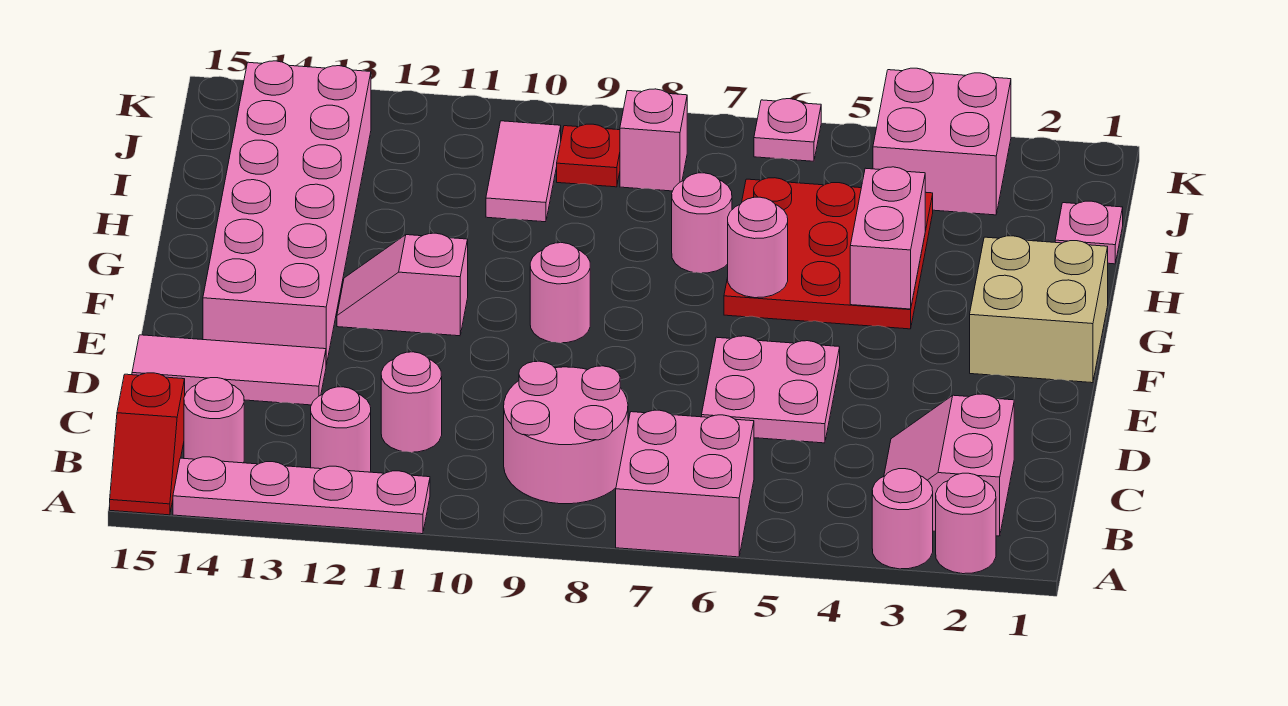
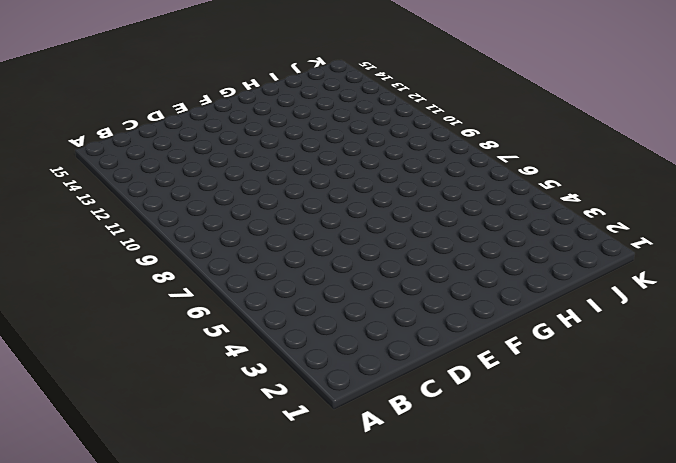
none -> pink 1x1 round brick [936,473,996,574]
none -> pink 1x1 round brick [872,469,933,569]
none -> pink 2x2 brick [616,410,754,557]

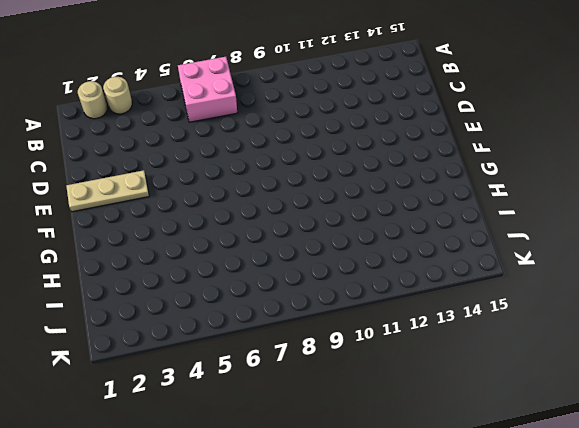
tan 1x1 round brick [78,81,107,119] -> pink 1x1 round brick [936,473,996,574]
tan 1x1 round brick [103,77,132,114] -> pink 1x1 round brick [872,469,933,569]
tan 1x3 plate [66,170,149,212] -> none
none -> pink 1x4 plate [173,457,430,534]
none -> red 1x2 slope [110,373,185,515]
none -> pink 2x2 slope [884,394,1014,536]

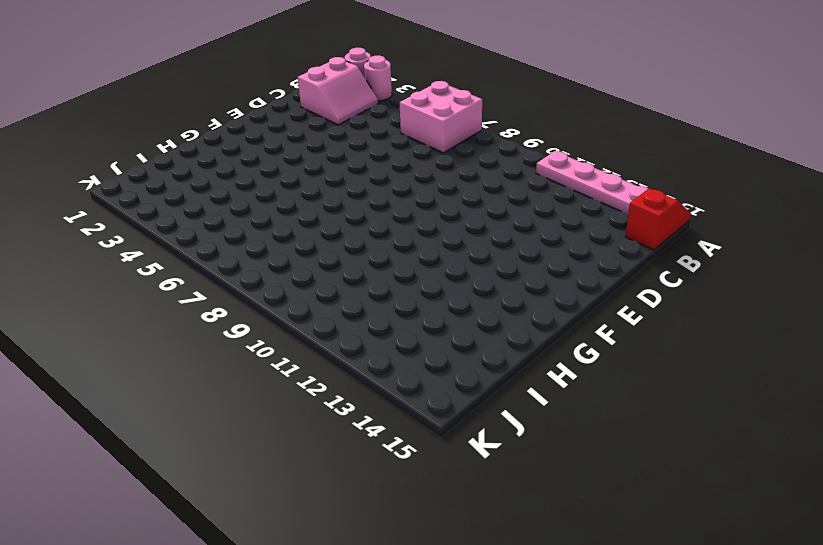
none -> pink 2x2 round brick [504,361,628,504]
none -> pink 1x1 round brick [311,387,371,472]
none -> pink 1x1 round brick [184,378,244,463]

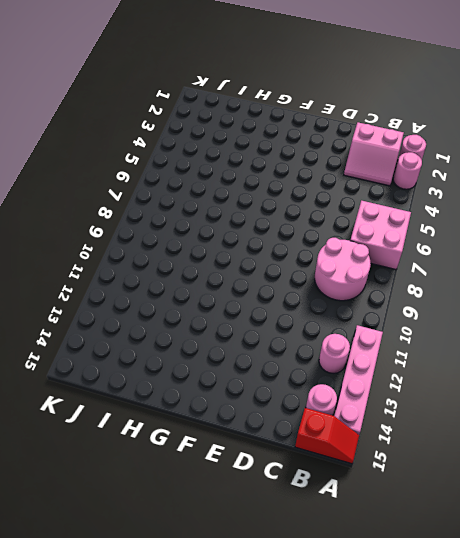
none -> pink 1x1 round brick [381,352,442,452]
none -> pink 2x2 plate [702,336,840,443]
none -> pink 1x3 tile [132,335,326,405]

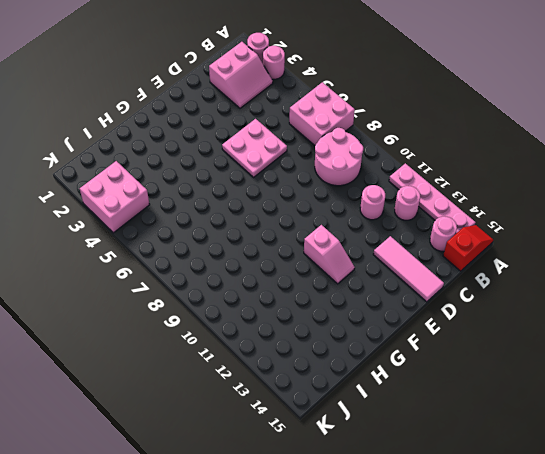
none -> pink 2x6 brick [203,61,371,365]
none -> tan 2x2 brick [970,236,1108,383]
none -> pink 1x1 round brick [530,243,590,343]

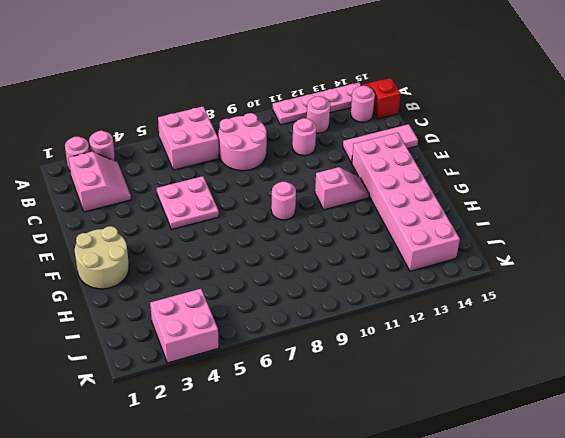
tan 2x2 round brick [75,226,129,289] -> tan 2x2 brick [970,236,1108,383]
none -> red 3x3 plate [724,178,933,329]
none -> pink 1x1 round brick [672,173,732,273]
none -> pink 1x1 plate [1055,201,1123,264]

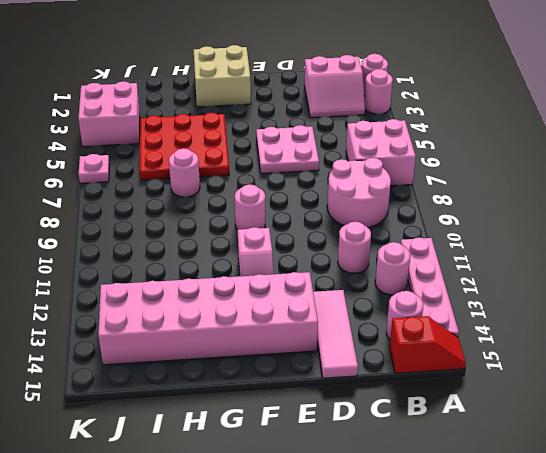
none -> pink 1x1 plate [1055,201,1123,264]
none -> pink 1x2 tile [486,121,561,222]
none -> pink 1x1 brick [620,89,687,191]

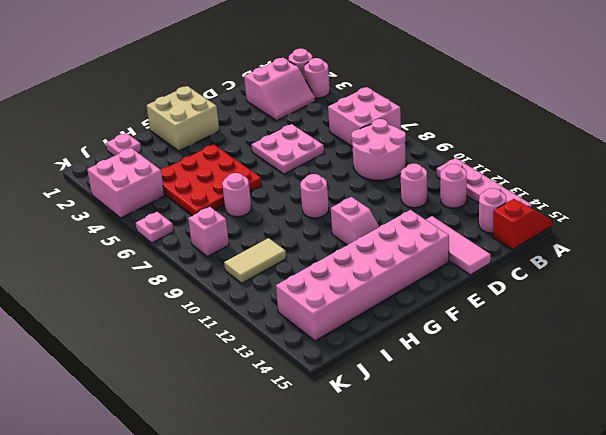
tan 1x2 tile [224,238,286,283] -> pink 1x2 tile [486,121,561,222]
none -> red 1x1 plate [557,124,620,187]
none -> pink 1x2 brick [850,167,925,309]
none -> pink 1x1 round brick [728,197,788,298]

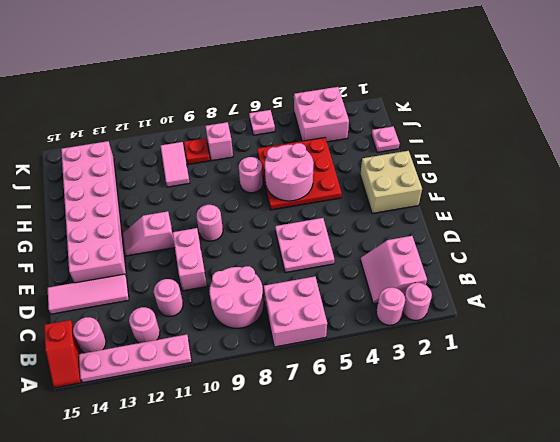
pink 1x2 brick [173,228,207,291] -> pink 1x2 brick moved to [850,167,925,309]
pink 2x2 round brick [265,143,314,201] -> pink 1x1 round brick [728,197,788,298]

